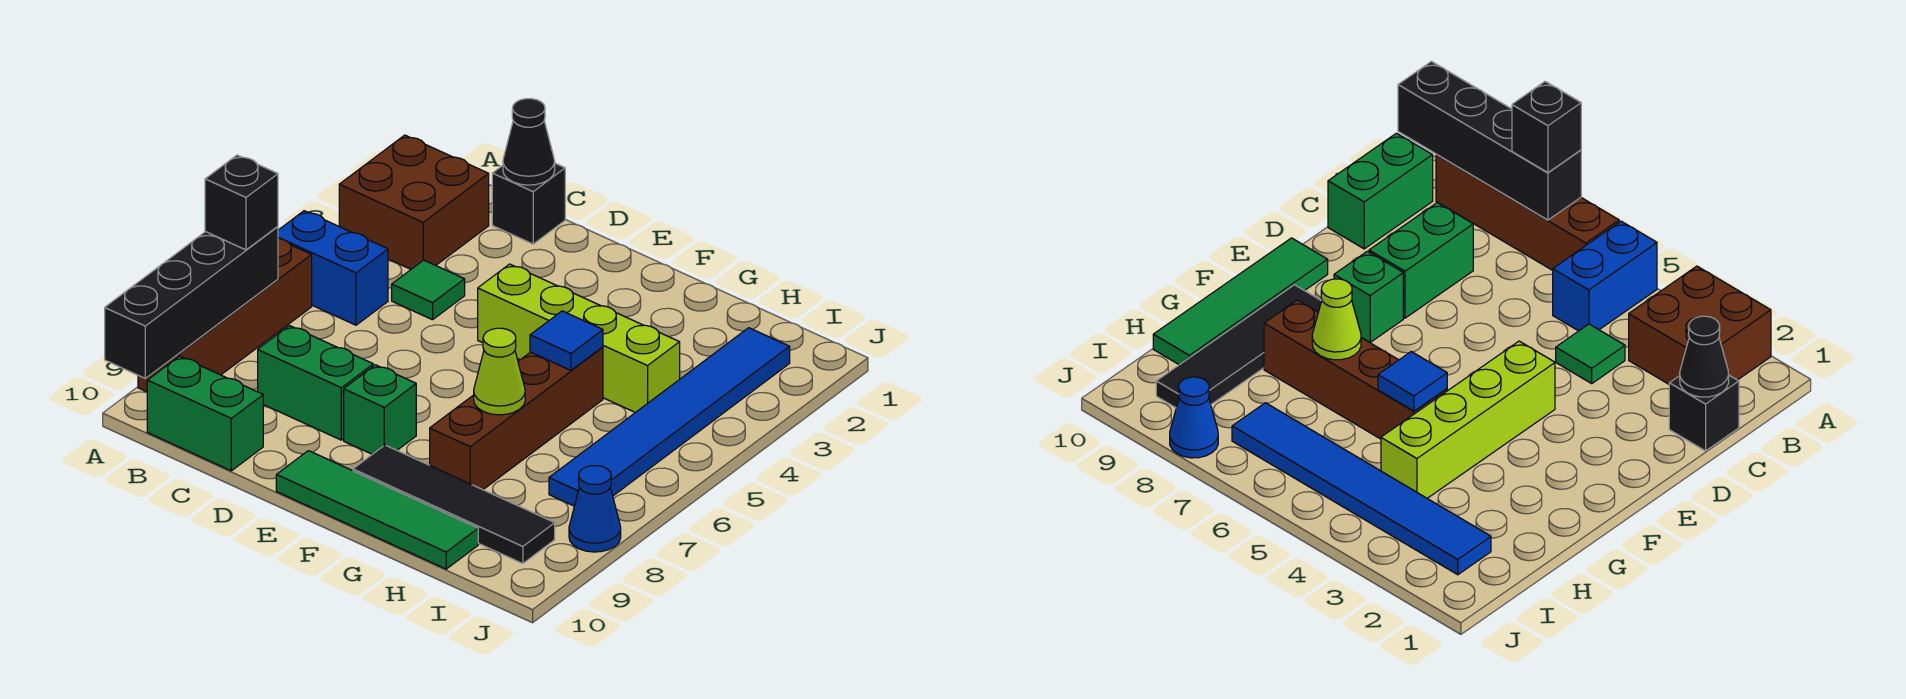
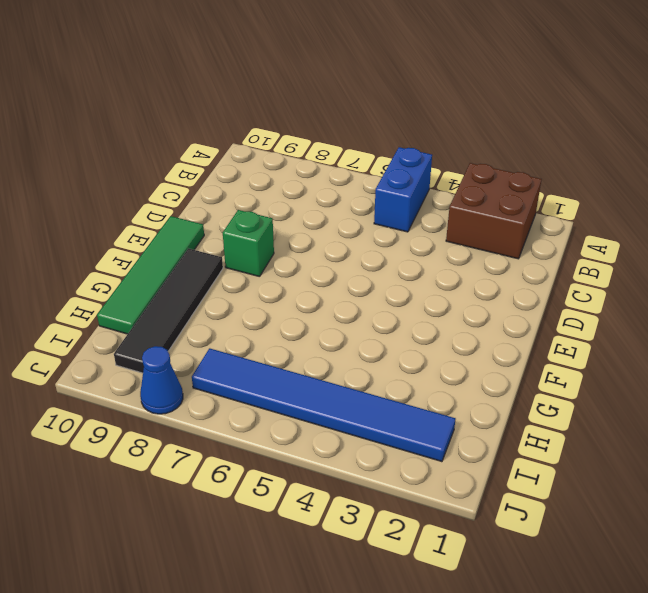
none -> brown 1x4 brick [138,238,312,392]
none -> green 1x2 brick [147,356,263,471]
none -> black 1x1 brick [492,163,565,244]

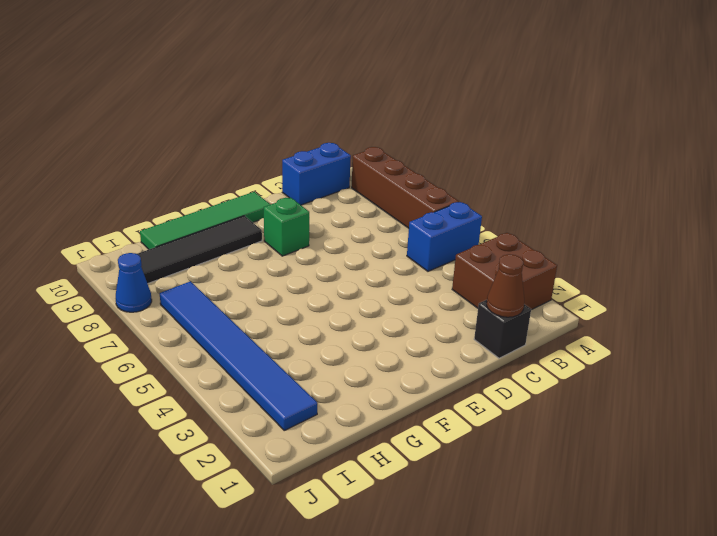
blue 1x2 brick [282,143,351,205] -> green 1x2 brick [147,356,263,471]
brown 1x1 cone [487,254,524,317] -> black 1x1 cone [503,99,555,185]
none -> green 1x1 tile [392,260,465,320]
none -> green 1x2 brick [258,326,373,440]
none -> lime 1x4 brick [478,264,680,413]

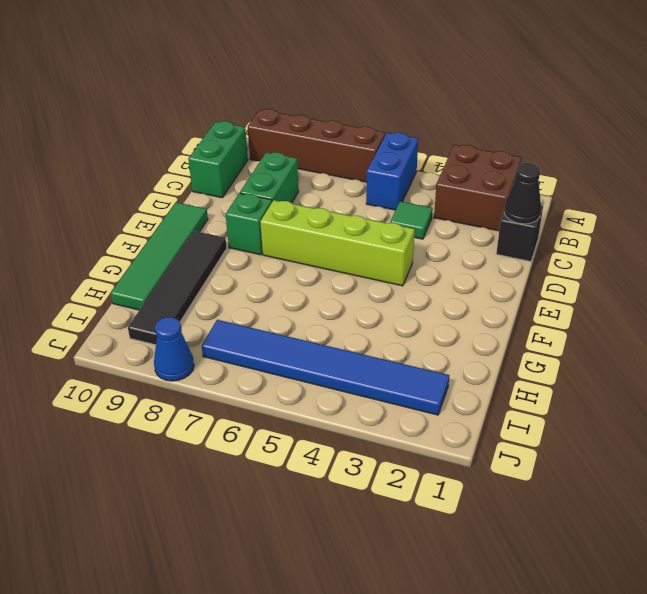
lime 1x4 brick [260,200,415,286] -> lime 1x4 brick turned to [478,264,680,413]
none -> brown 1x4 brick [430,347,603,490]
none -> black 1x4 brick [105,227,278,378]
none -> blue 1x1 tile [530,311,603,370]

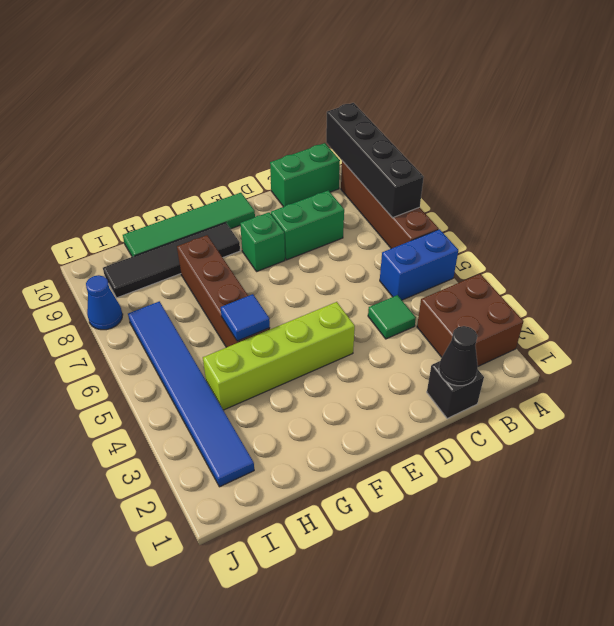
none -> lime 1x1 cone [474,328,525,415]
none -> black 1x1 brick [205,155,278,250]

